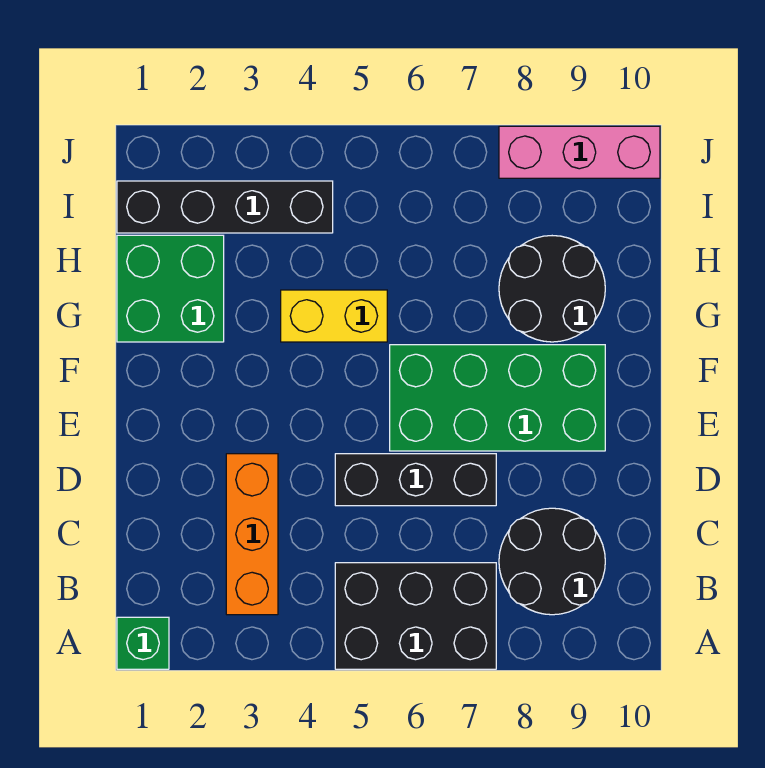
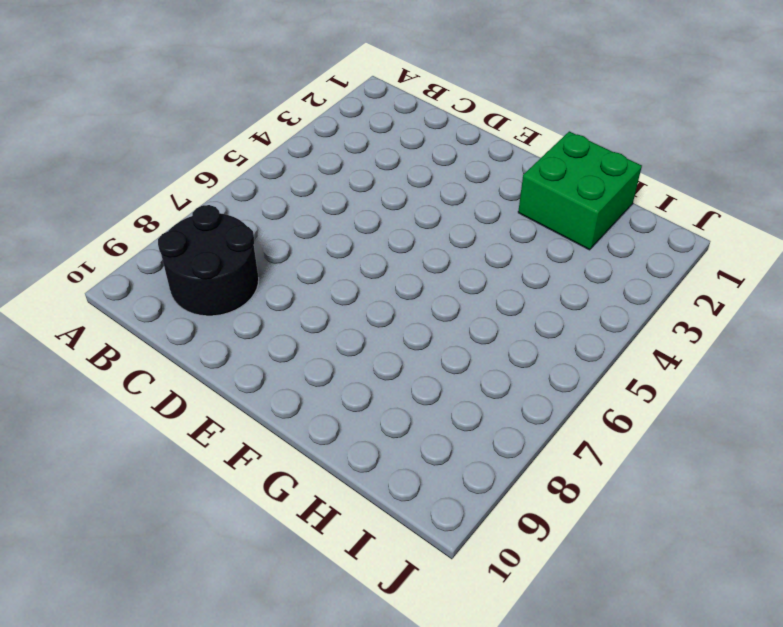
none -> green 1x1 brick [117,617,169,669]
none -> black 2x3 brick [335,563,496,669]

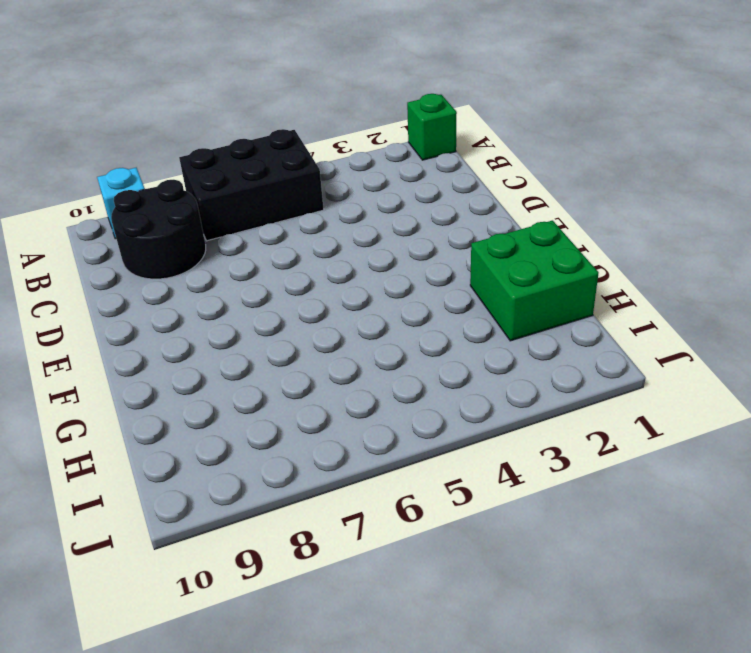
cyan 1x1 brick [97,168,145,239] -> none
none -> orange 1x3 brick [226,454,278,615]
none -> black 1x3 brick [335,454,496,506]

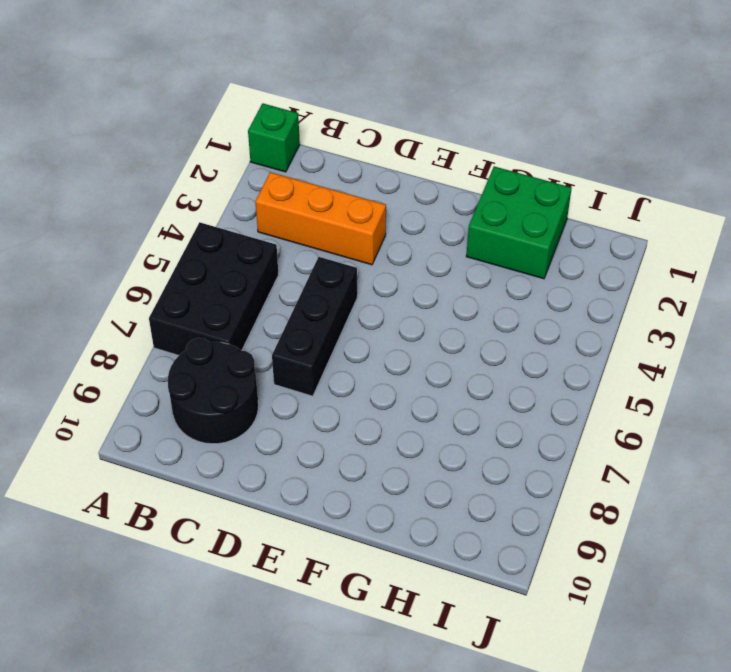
none -> green 2x4 brick [390,345,605,451]
none -> yellow 1x2 brick [281,290,387,342]

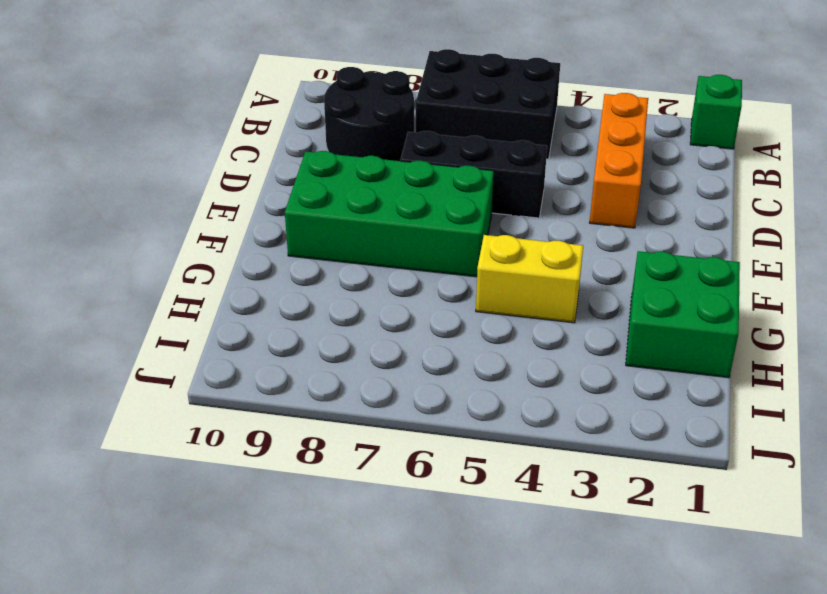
none -> black 2x2 round brick [499,236,605,342]
none -> black 1x4 brick [117,181,333,233]

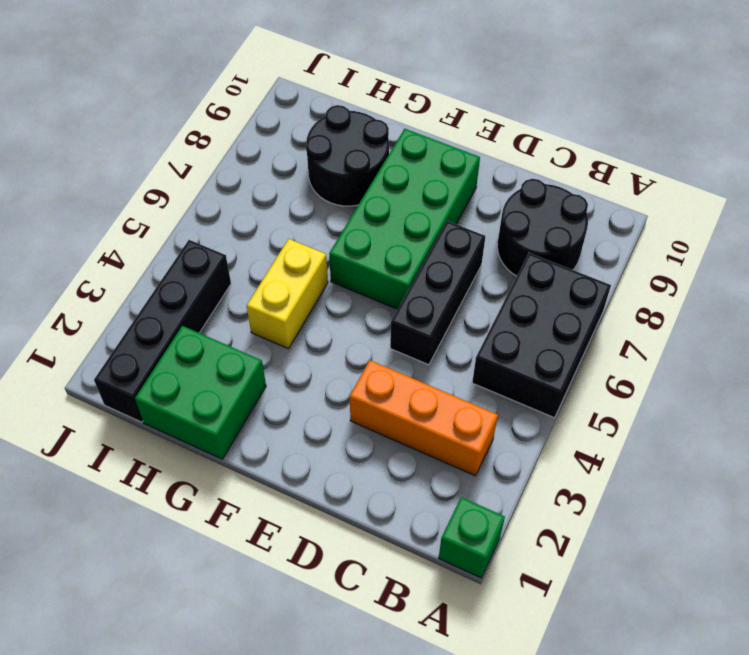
none -> pink 1x3 brick [499,126,660,178]

